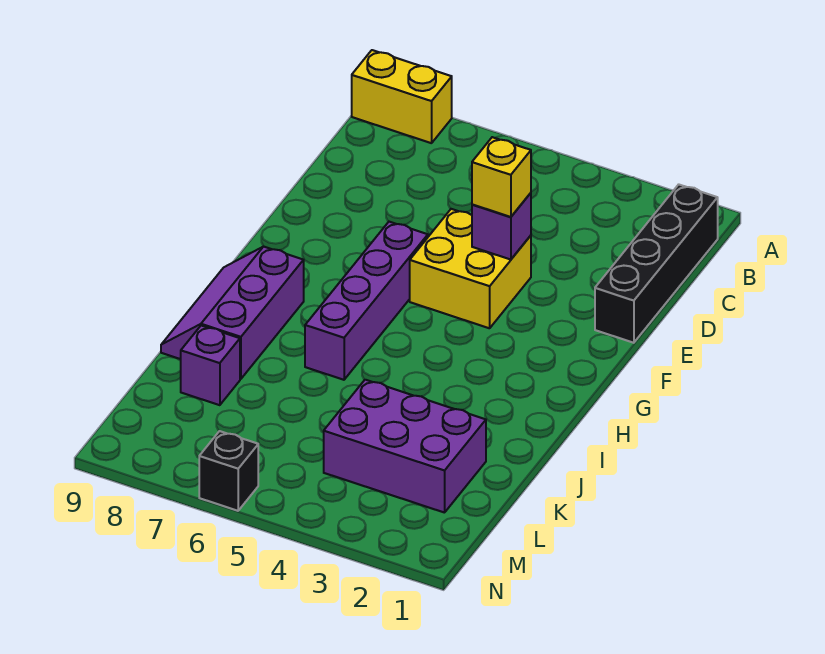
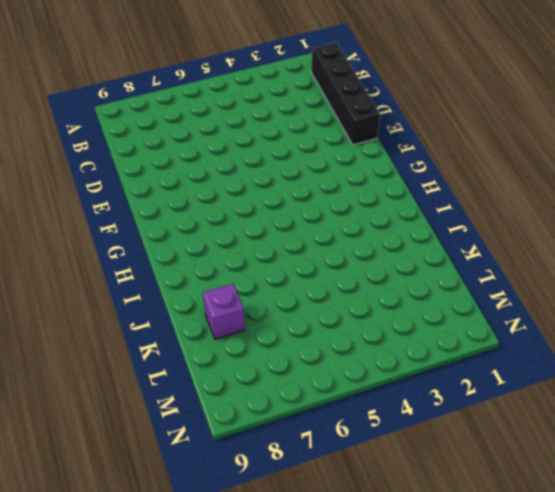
none -> yellow 1x2 brick [352,50,452,143]
none -> yellow 2x2 brick [410,209,531,328]

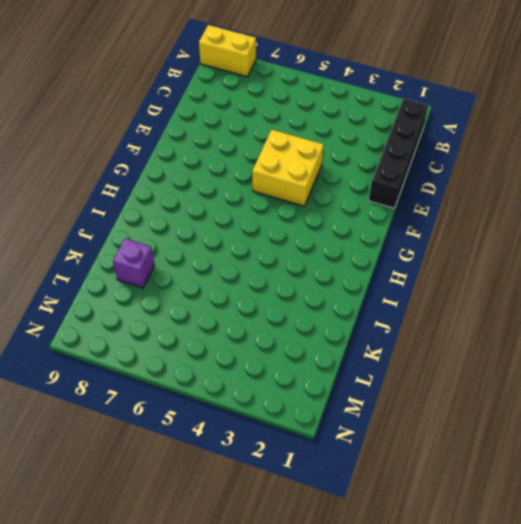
none -> purple 1x4 brick [305,222,428,380]
none -> purple 2x3 slope [161,246,304,379]

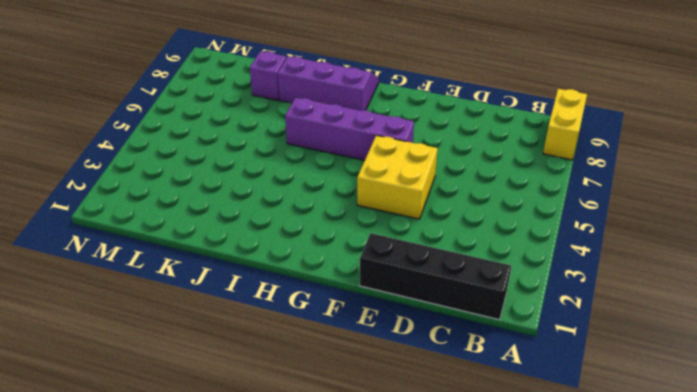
none -> purple 2x3 brick [324,380,486,513]
none -> black 1x1 brick [199,431,258,511]

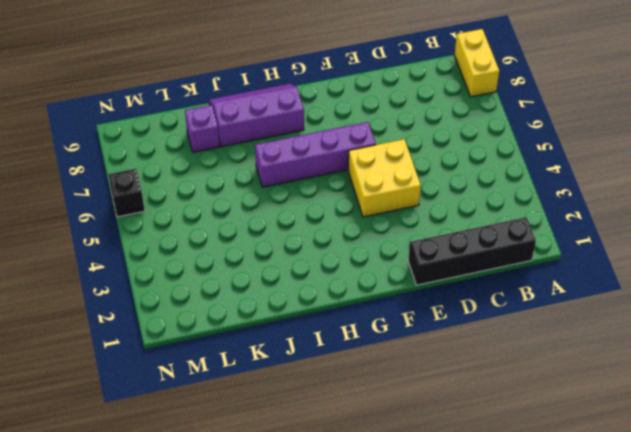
none -> purple 2x3 brick [324,380,486,513]
none -> purple 1x1 brick [472,193,531,260]

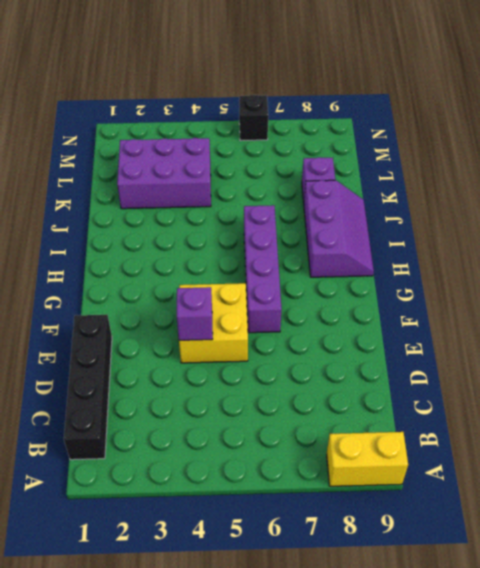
none -> yellow 1x1 brick [472,137,531,217]

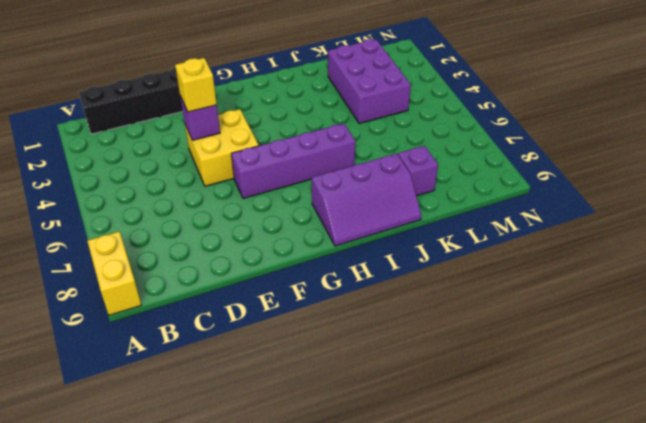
none -> black 1x1 brick [199,431,258,511]

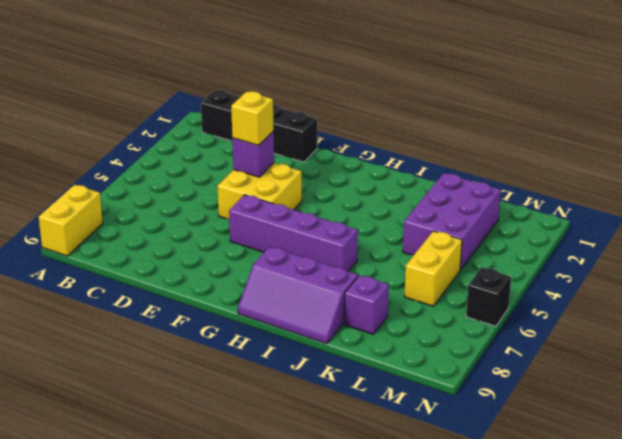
yellow 1x2 brick [404,231,462,306] -> none

